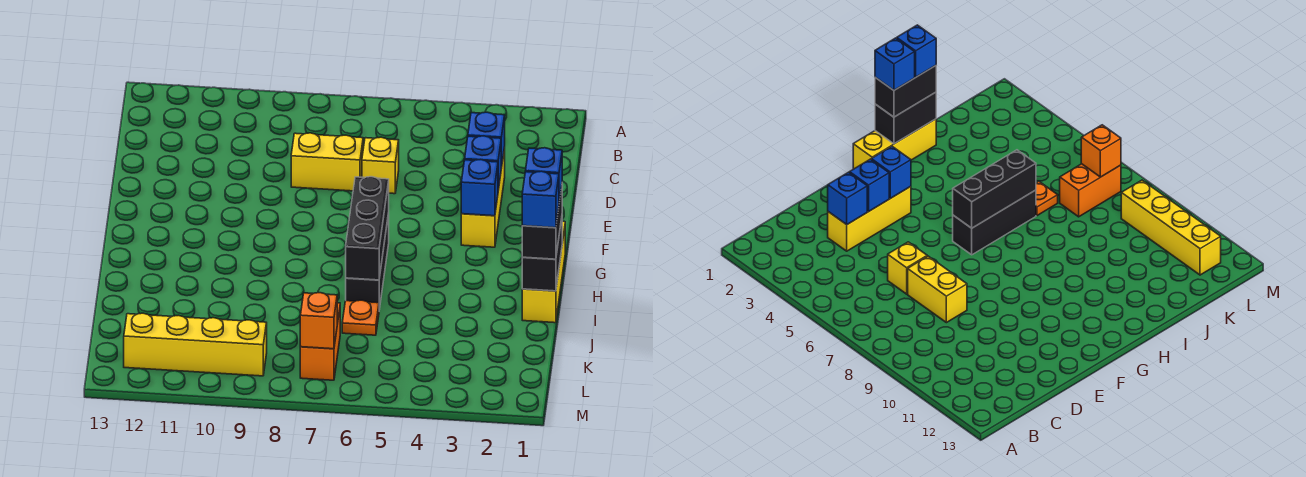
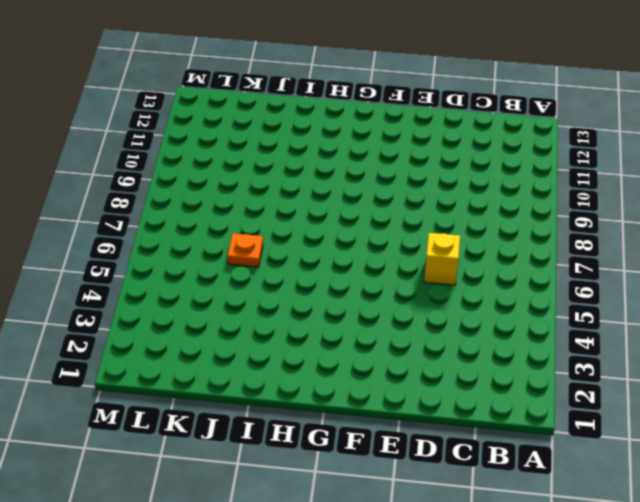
none -> yellow 1x3 brick [461,147,505,247]
none -> yellow 1x2 brick [291,133,363,191]
none -> yellow 1x3 brick [522,221,565,323]

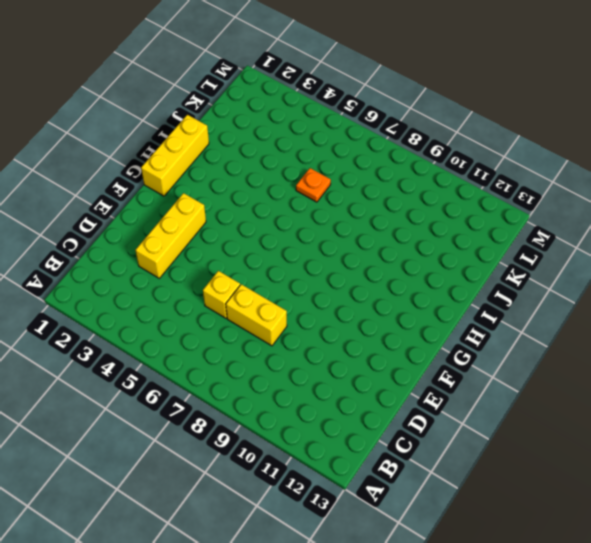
none -> black 1x3 brick [346,213,389,309]
none -> orange 1x2 brick [300,303,340,380]
none -> yellow 1x4 brick [124,313,267,376]

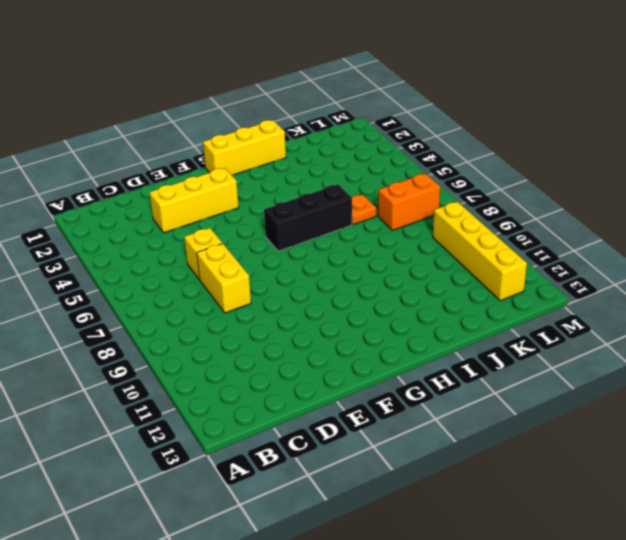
none -> blue 1x1 brick [468,112,505,168]
none -> blue 1x1 brick [465,136,501,190]
none -> blue 1x1 brick [461,159,498,216]

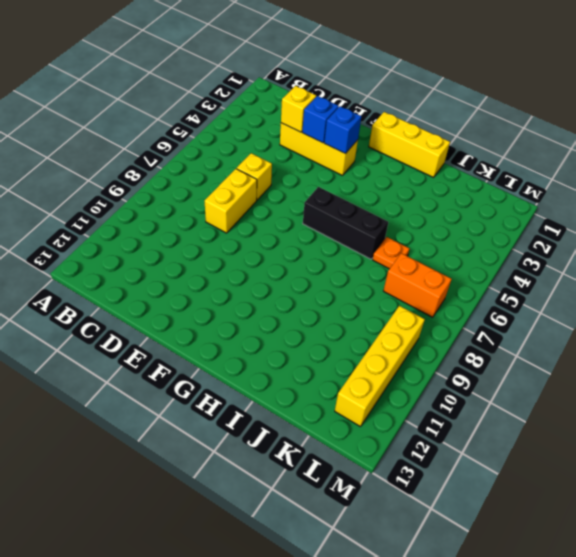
yellow 1x1 brick [281,86,316,132] -> blue 1x1 brick [468,112,505,168]
none -> black 1x3 brick [346,177,389,280]
none -> black 1x2 brick [522,219,562,291]
none -> orange 1x1 brick [300,293,337,349]

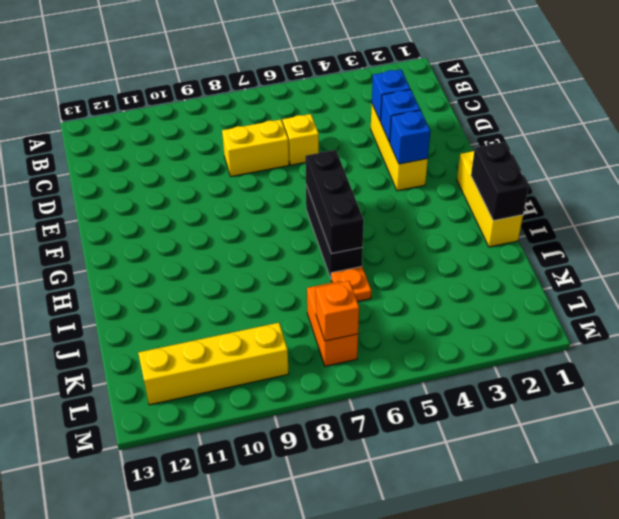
none -> black 1x2 brick [522,187,562,259]
none -> blue 1x1 brick [525,148,562,201]
none -> blue 1x1 brick [522,171,559,228]

